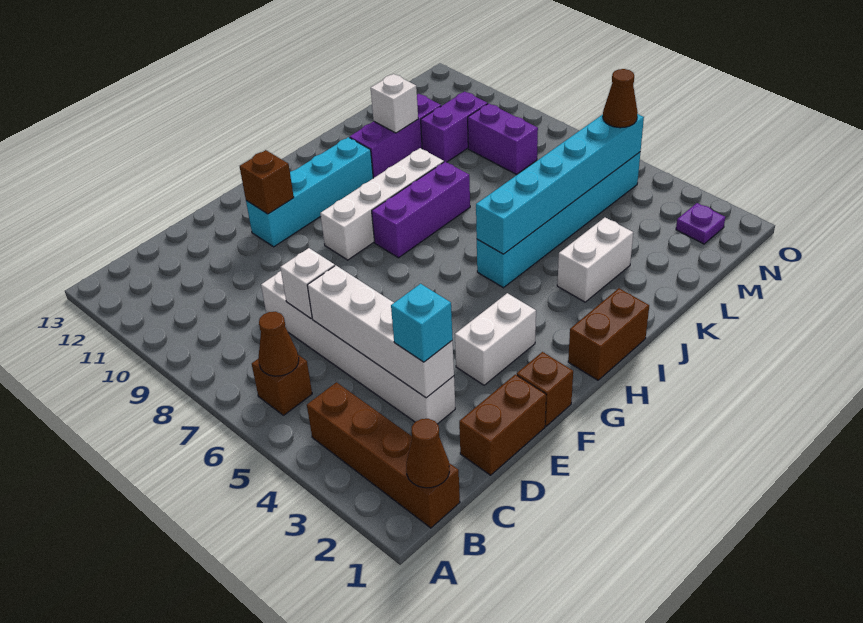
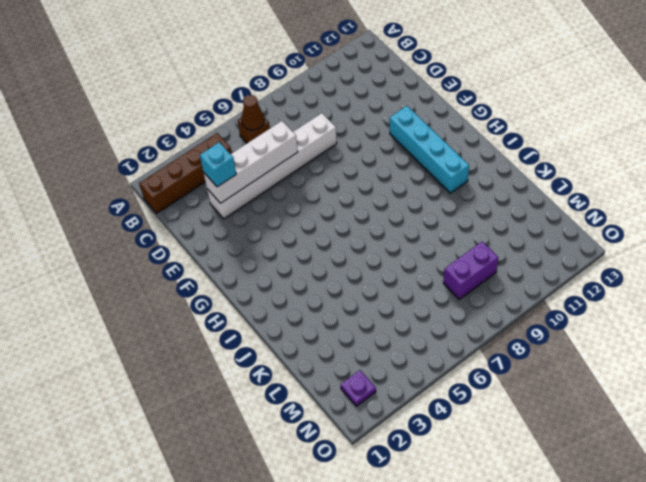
none -> brown 1x2 brick [459,375,546,475]
none -> brown 1x1 brick [517,352,573,426]
none -> white 1x2 brick [455,293,536,385]

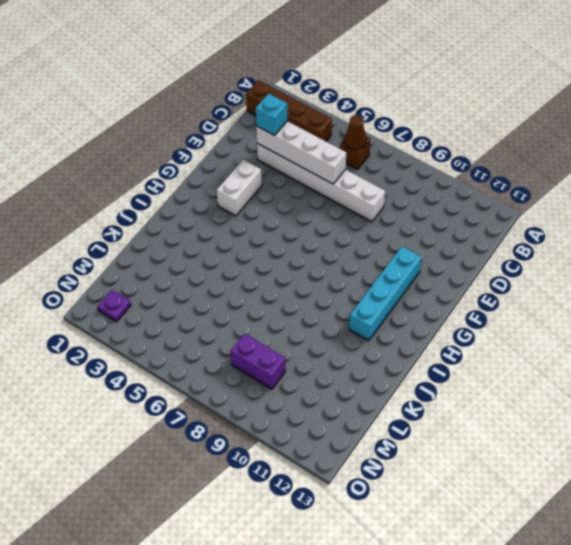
none -> brown 1x2 brick [459,375,546,475]
none -> brown 1x1 brick [517,352,573,426]
none -> white 1x4 brick [320,148,444,260]

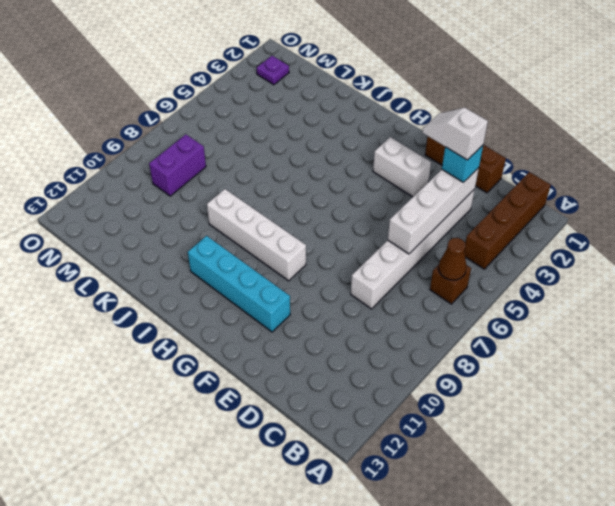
white 1x2 slope [422,108,488,160] -> none
none -> brown 1x2 brick [568,288,649,380]
none -> purple 1x3 brick [372,162,470,258]
none -> cyan 1x6 brick [477,152,640,288]

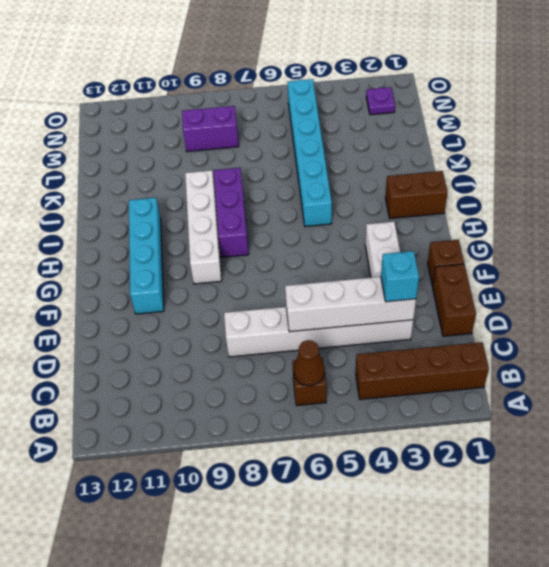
brown 1x2 brick [385,171,448,218] -> brown 1x2 brick turned to [568,288,649,380]
none -> white 1x2 brick [557,218,633,302]
none -> purple 1x3 brick [350,94,441,178]
none -> purple 1x2 brick [421,92,488,162]

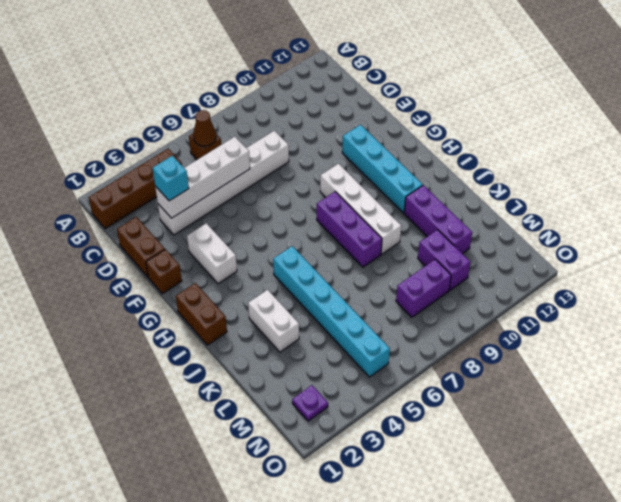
none -> brown 1x1 cone [406,419,449,488]
none -> white 1x1 brick [280,248,335,319]
none -> brown 1x1 brick [240,150,294,214]

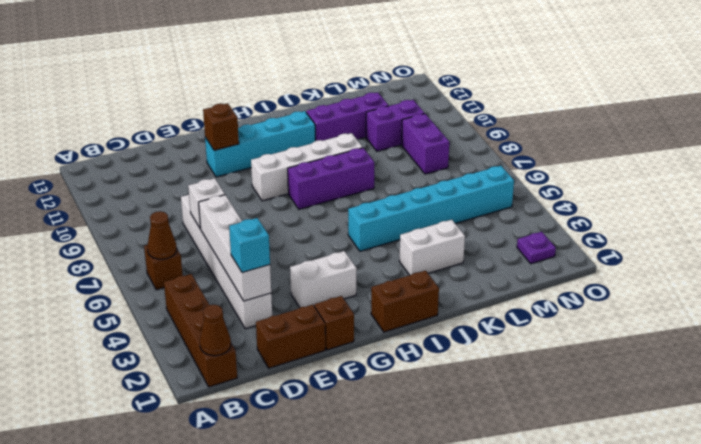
none -> cyan 1x6 brick [476,114,644,254]
none -> white 1x1 brick [371,74,418,133]
none -> brown 1x1 cone [603,69,638,128]

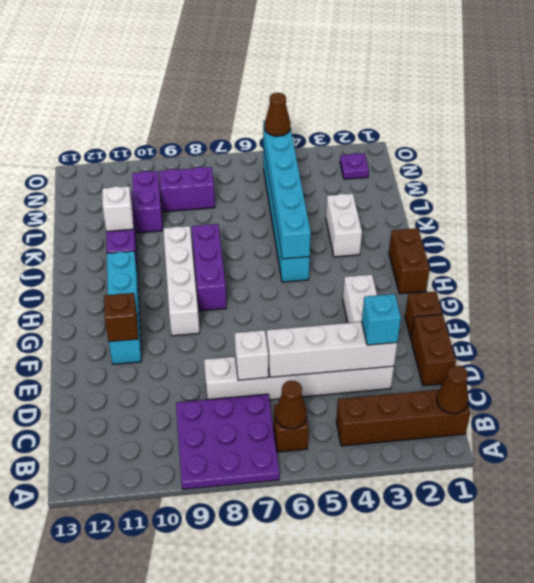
purple 3x3 plate [176,394,280,489] -> none

